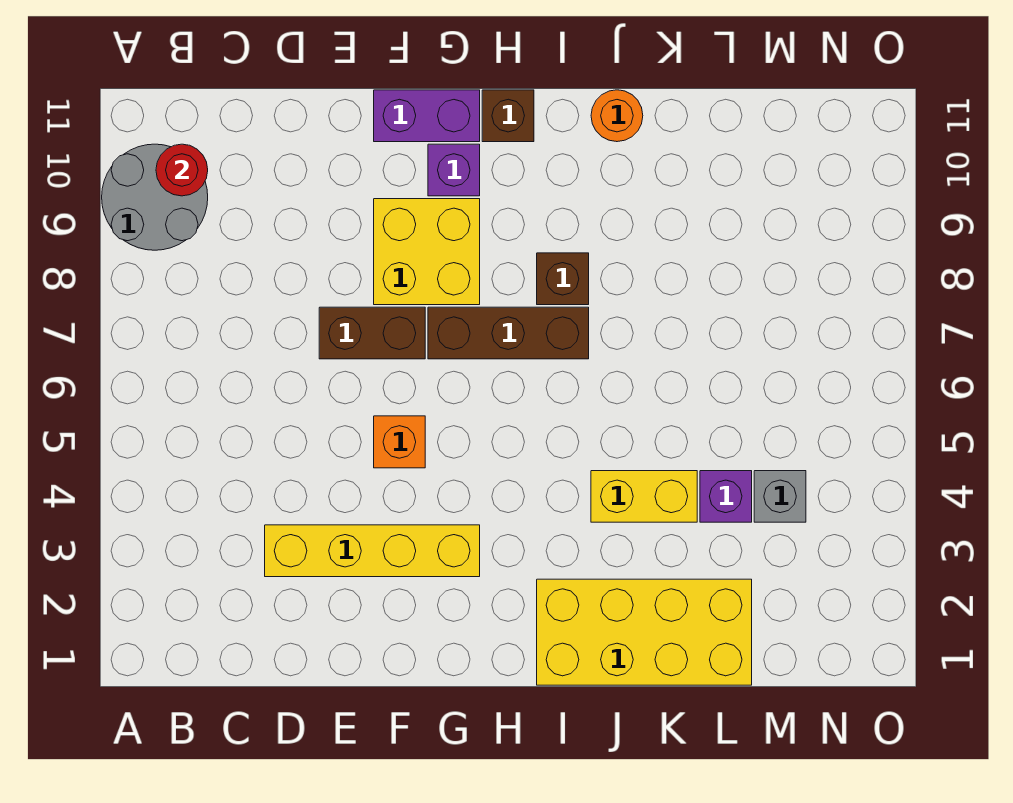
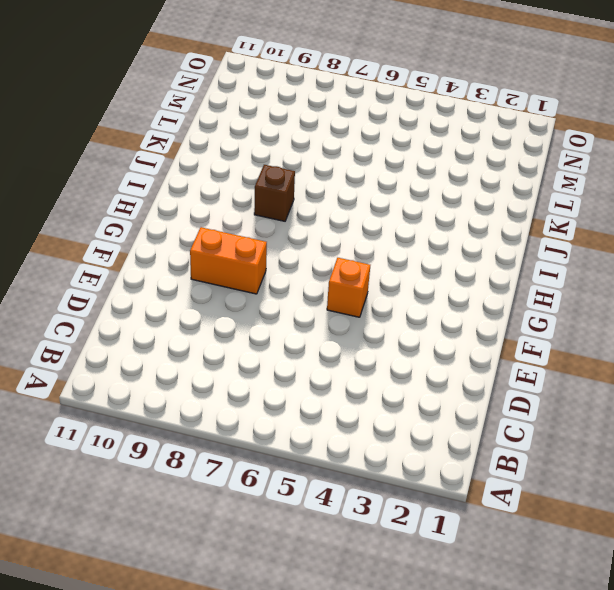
orange 1x2 brick [190,227,267,294] -> yellow 2x2 brick [374,199,480,305]
none -> grey 2x2 round brick [102,144,208,250]
none -> yellow 1x4 brick [265,525,480,577]
none -> brown 1x2 brick [319,307,425,359]

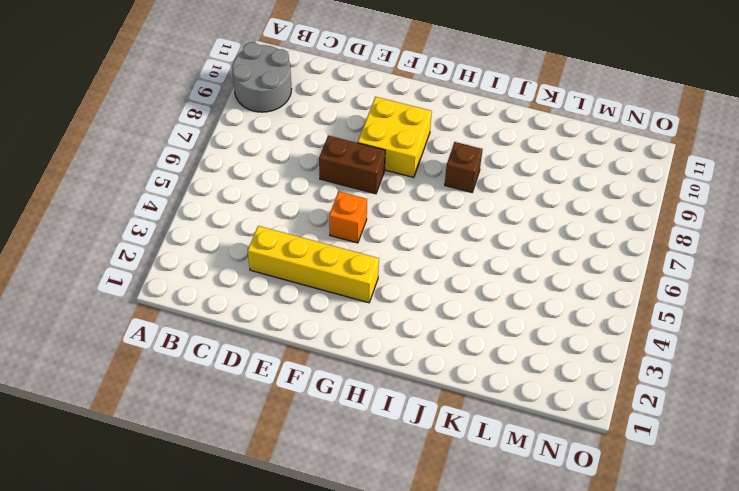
none -> purple 1x2 brick [374,90,480,142]
none -> brown 1x3 brick [428,307,589,359]
none -> purple 1x1 brick [428,144,480,196]

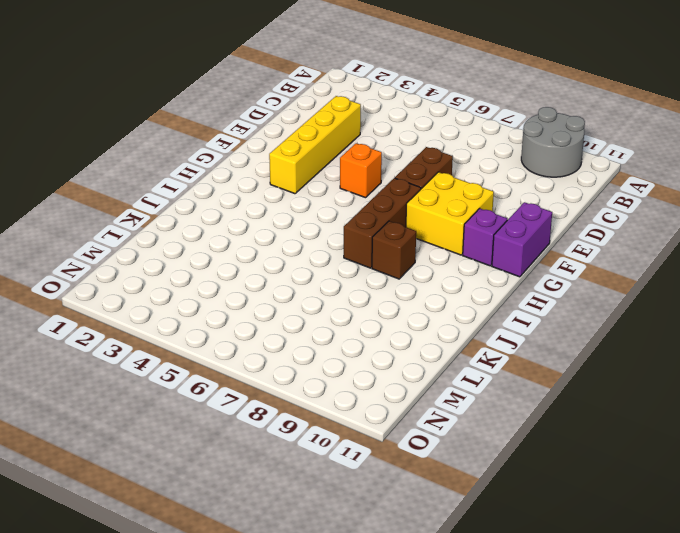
none -> brown 1x1 brick [482,90,534,142]
none -> yellow 2x4 brick [537,579,752,685]
none -> yellow 1x2 brick [591,471,697,522]

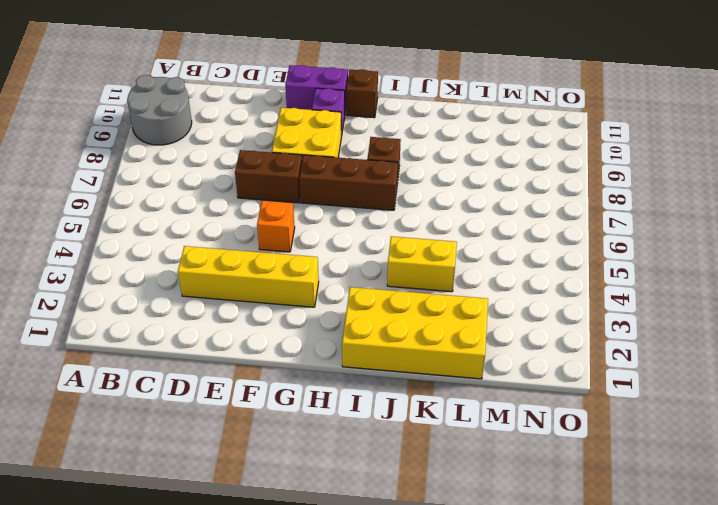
none -> orange 1x1 round brick [591,90,643,142]
none -> purple 1x1 brick [700,471,752,522]
none -> grey 1x1 brick [754,471,806,522]

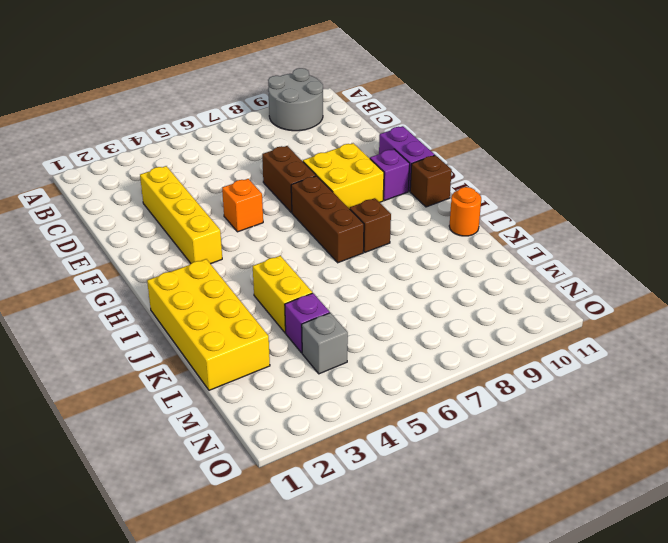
none -> red 1x1 round brick [156,144,208,196]

